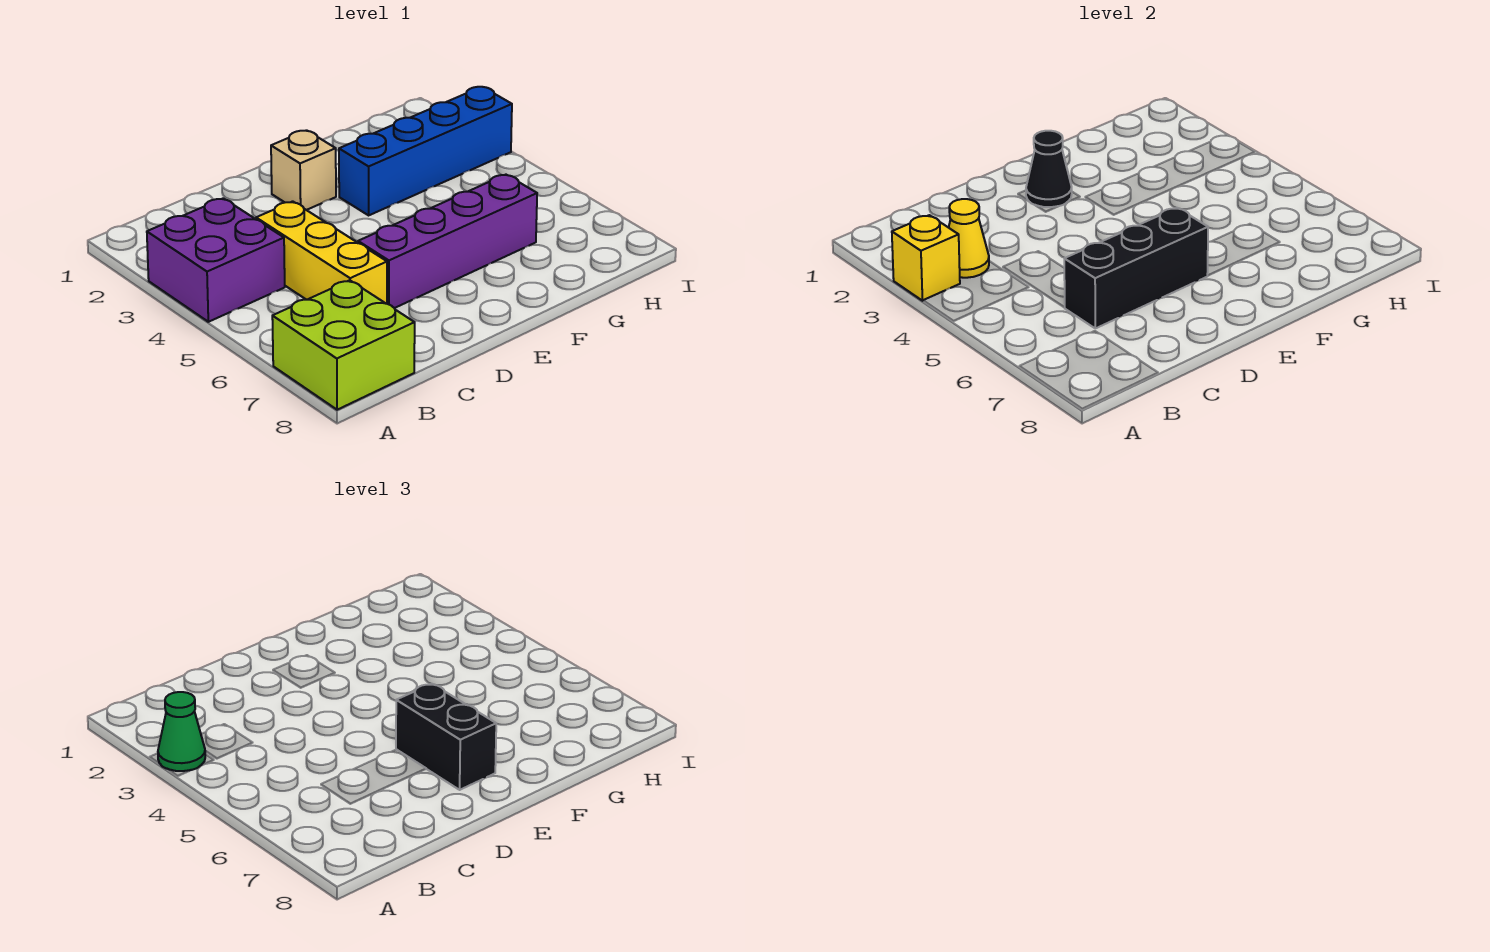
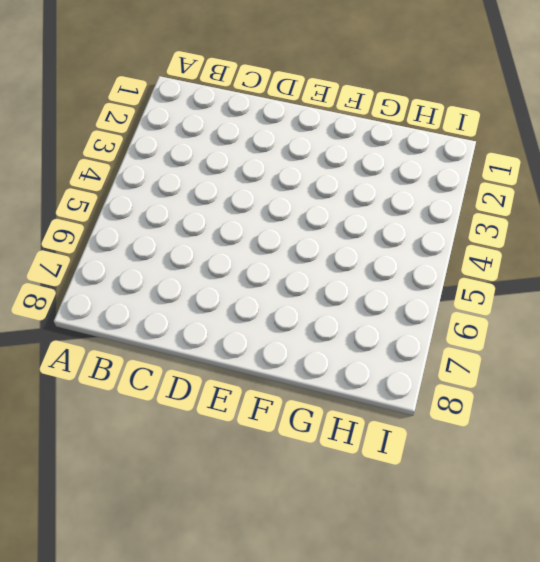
none -> purple 2x2 brick [147,198,285,322]
none -> lime 2x2 brick [272,280,415,410]
none -> yellow 1x3 brick [256,201,387,304]

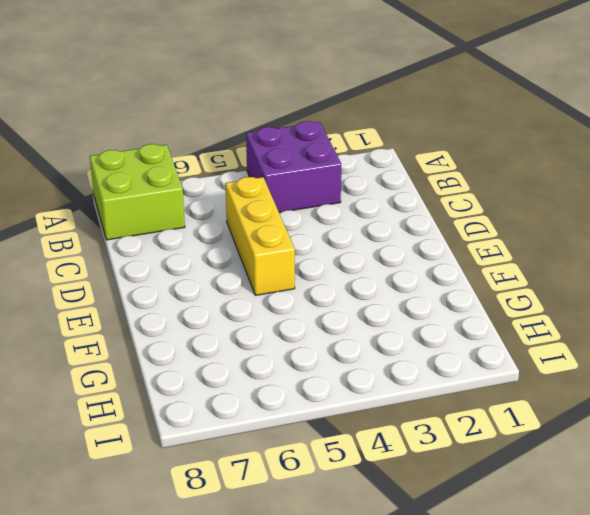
yellow 1x3 brick [225,177,295,295] -> yellow 1x3 brick turned to [256,201,387,304]
none -> purple 1x4 brick [358,175,537,308]
none -> tan 1x1 brick [271,130,336,210]
none -> blue 1x4 brick [339,87,512,215]

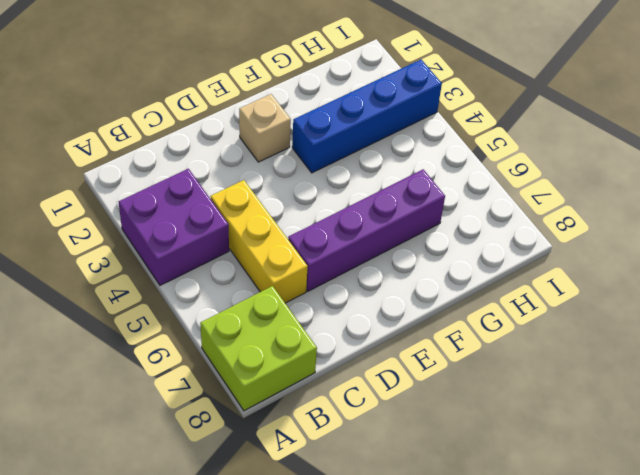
none -> yellow 1x1 brick [892,215,960,301]
none -> yellow 1x1 cone [949,199,989,278]
none -> black 1x3 brick [1064,208,1208,328]

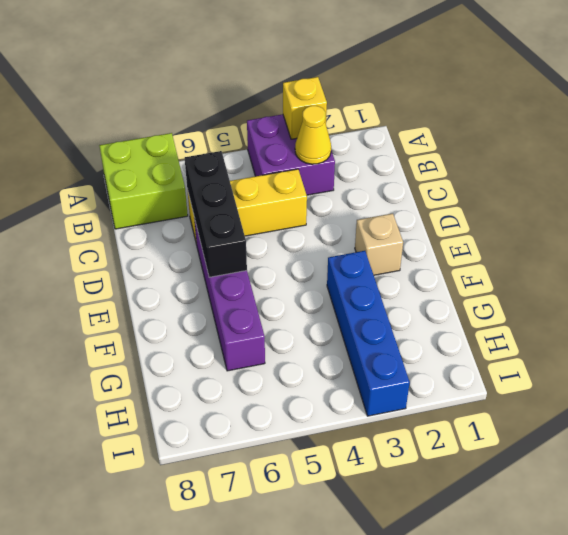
none -> black 1x1 cone [1026,131,1072,207]
none -> green 1x1 cone [158,692,205,771]
none -> black 1x2 brick [396,684,496,790]

